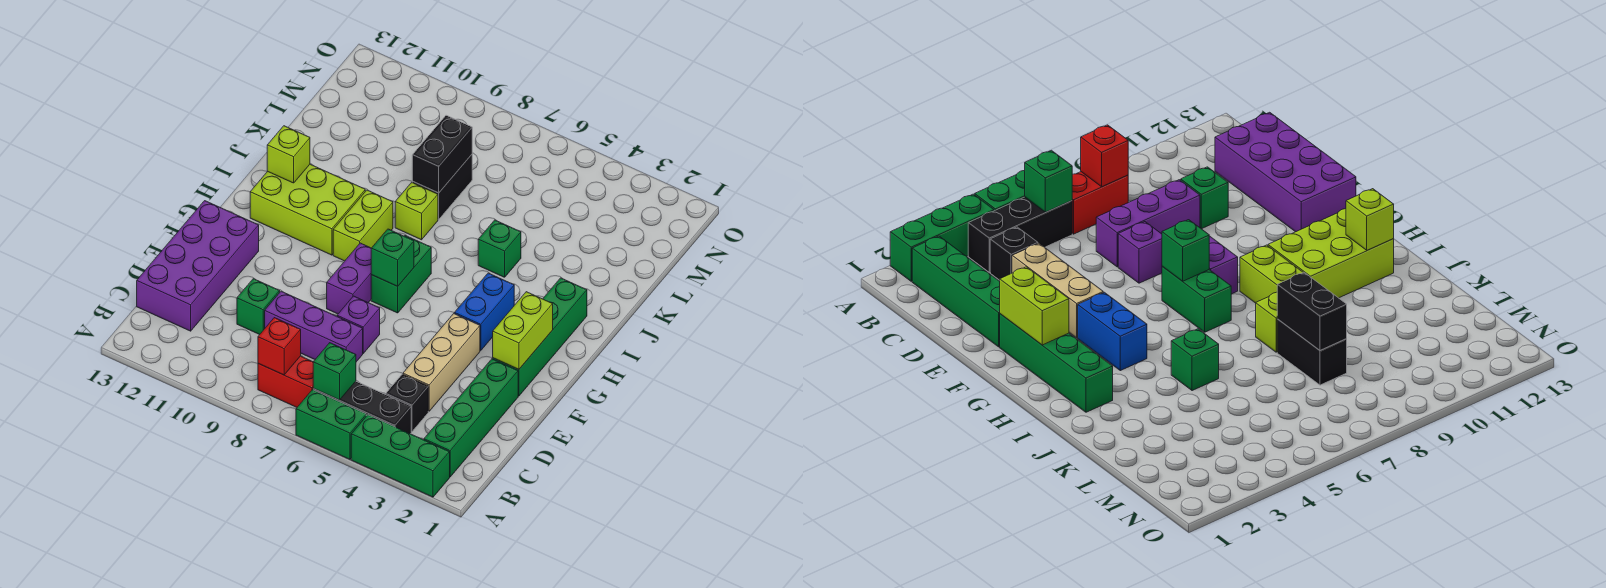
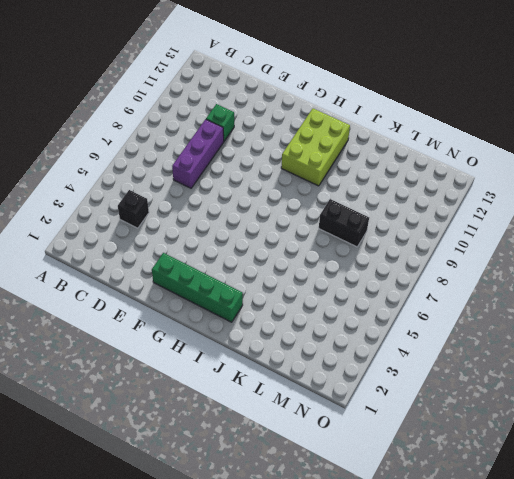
none -> green 1x3 brick [351,415,450,497]
none -> green 1x2 brick [296,390,366,459]
none -> green 1x4 brick [424,359,518,477]

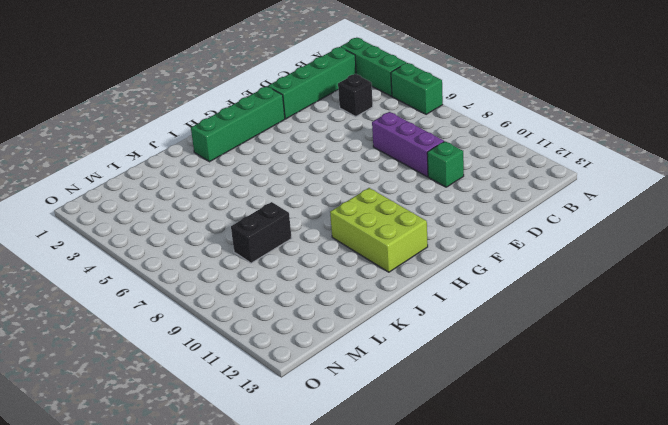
none -> black 1x3 brick [313,381,411,434]
none -> red 1x2 brick [258,356,313,407]
none -> purple 2x4 brick [137,201,259,331]

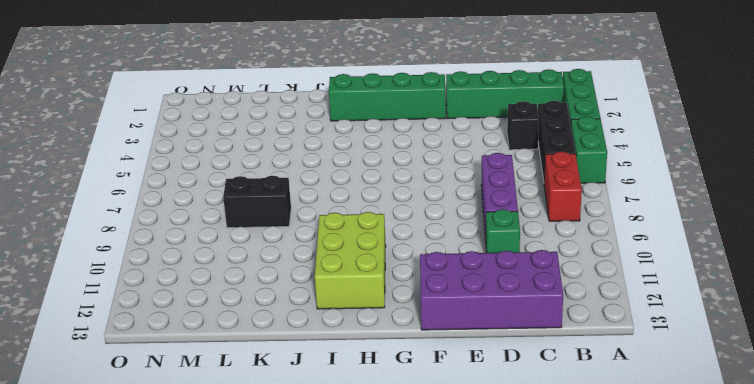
none -> tan 1x3 brick [403,314,480,411]
none -> purple 1x1 brick [337,296,380,353]
none -> purple 1x2 brick [327,243,371,314]

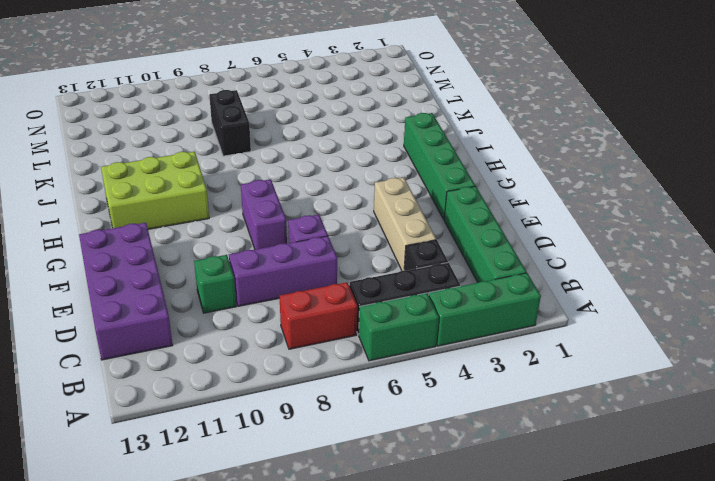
none -> blue 1x2 brick [454,273,514,351]
none -> green 1x2 brick [371,236,431,313]
none -> lime 1x2 brick [333,190,393,261]

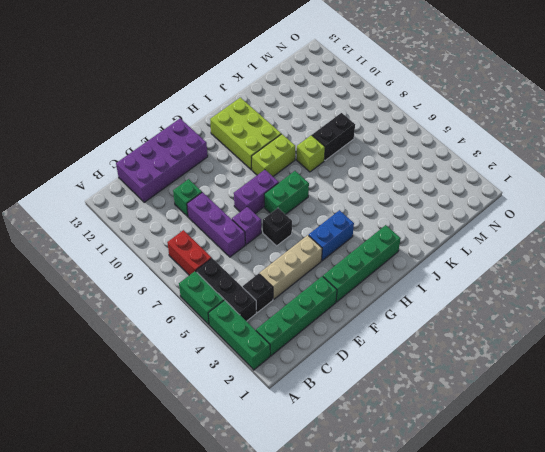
black 1x1 brick [263,208,292,246] -> none
none -> green 1x1 brick [478,220,521,277]
none -> green 1x1 brick [313,343,356,400]
none -> red 1x1 brick [258,318,301,375]

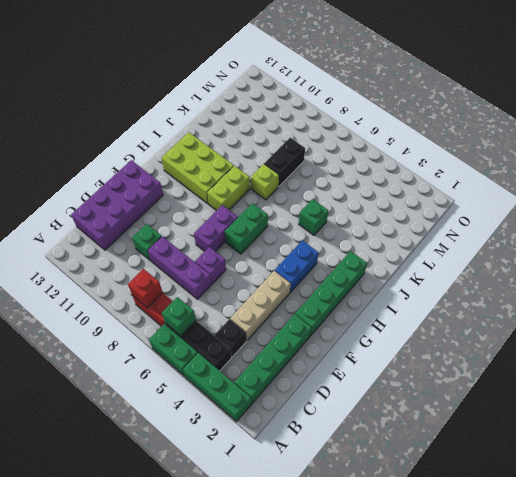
none -> lime 1x2 brick [493,292,553,369]
none -> green 1x1 brick [371,229,414,286]
none -> lime 1x1 brick [267,126,310,183]

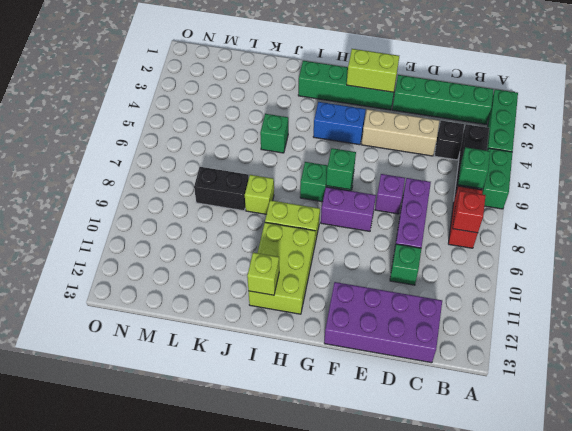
none -> black 1x2 brick [412,115,472,193]

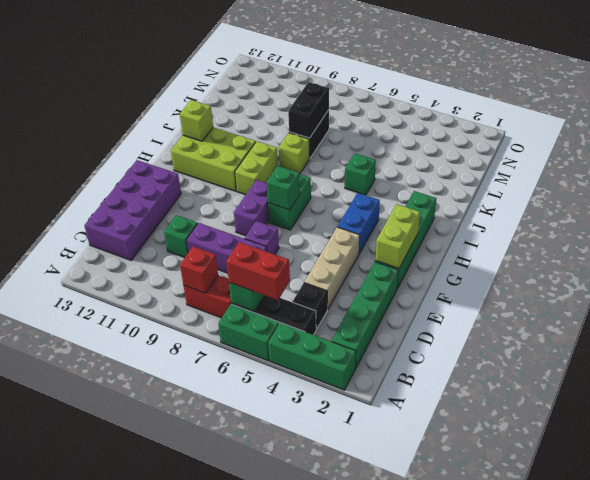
red 1x2 brick [226,242,290,300] -> none

